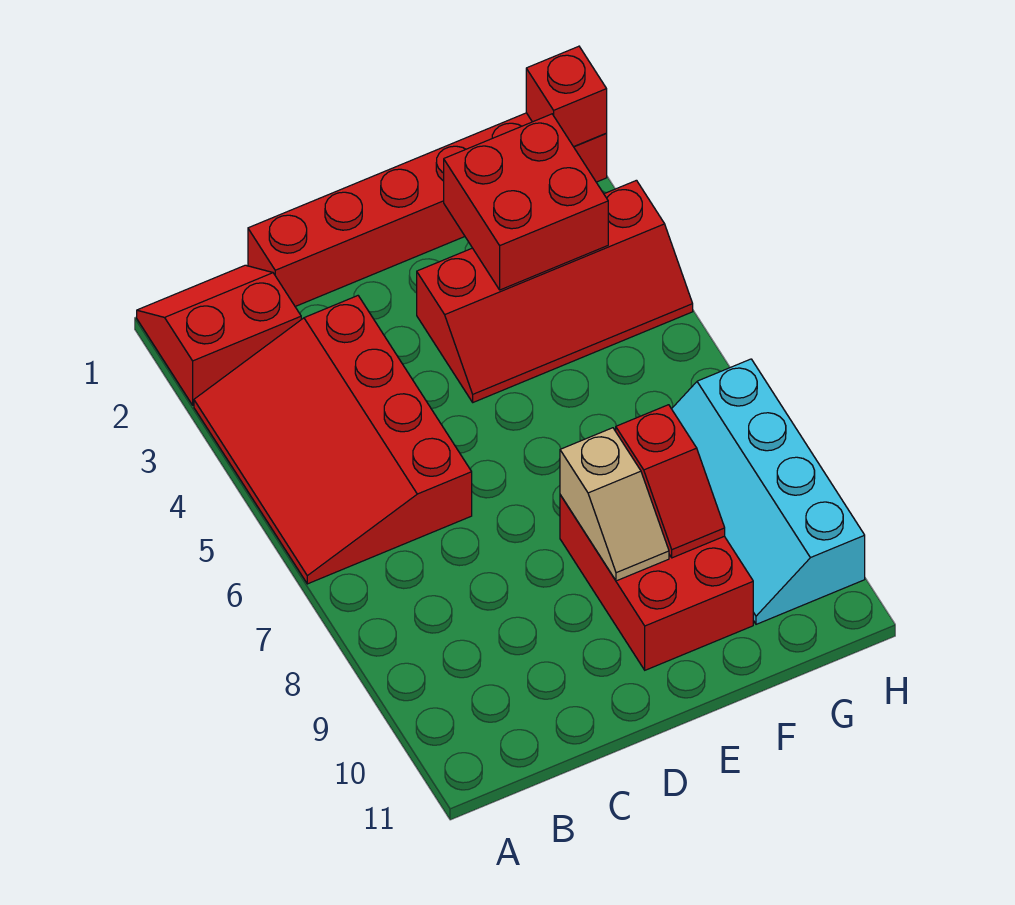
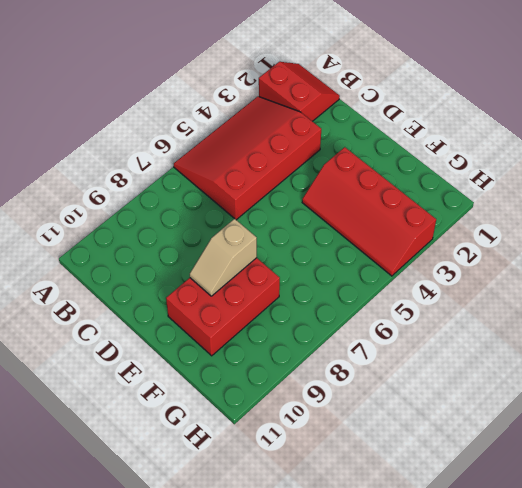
none -> red 1x6 brick [248,113,607,307]
none -> cyan 2x4 slope [672,359,865,624]

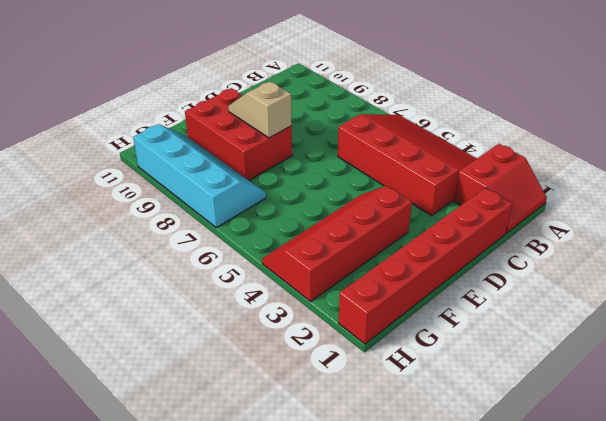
none -> red 2x2 brick [444,114,608,290]
none -> red 1x2 slope [616,405,725,558]

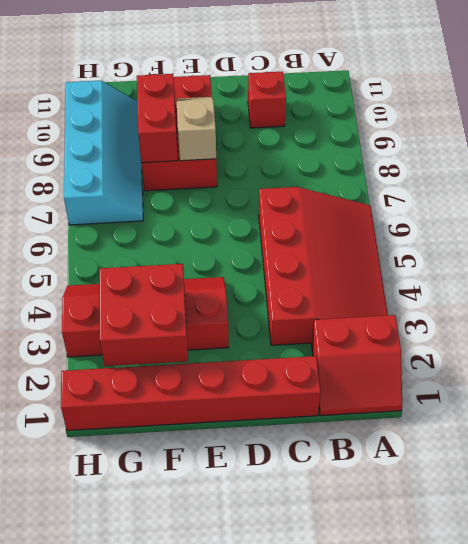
red 1x1 brick [248,72,286,128] -> red 1x1 brick moved to [526,46,607,147]
red 1x2 brick [137,74,178,163] -> red 1x2 slope [616,405,725,558]

